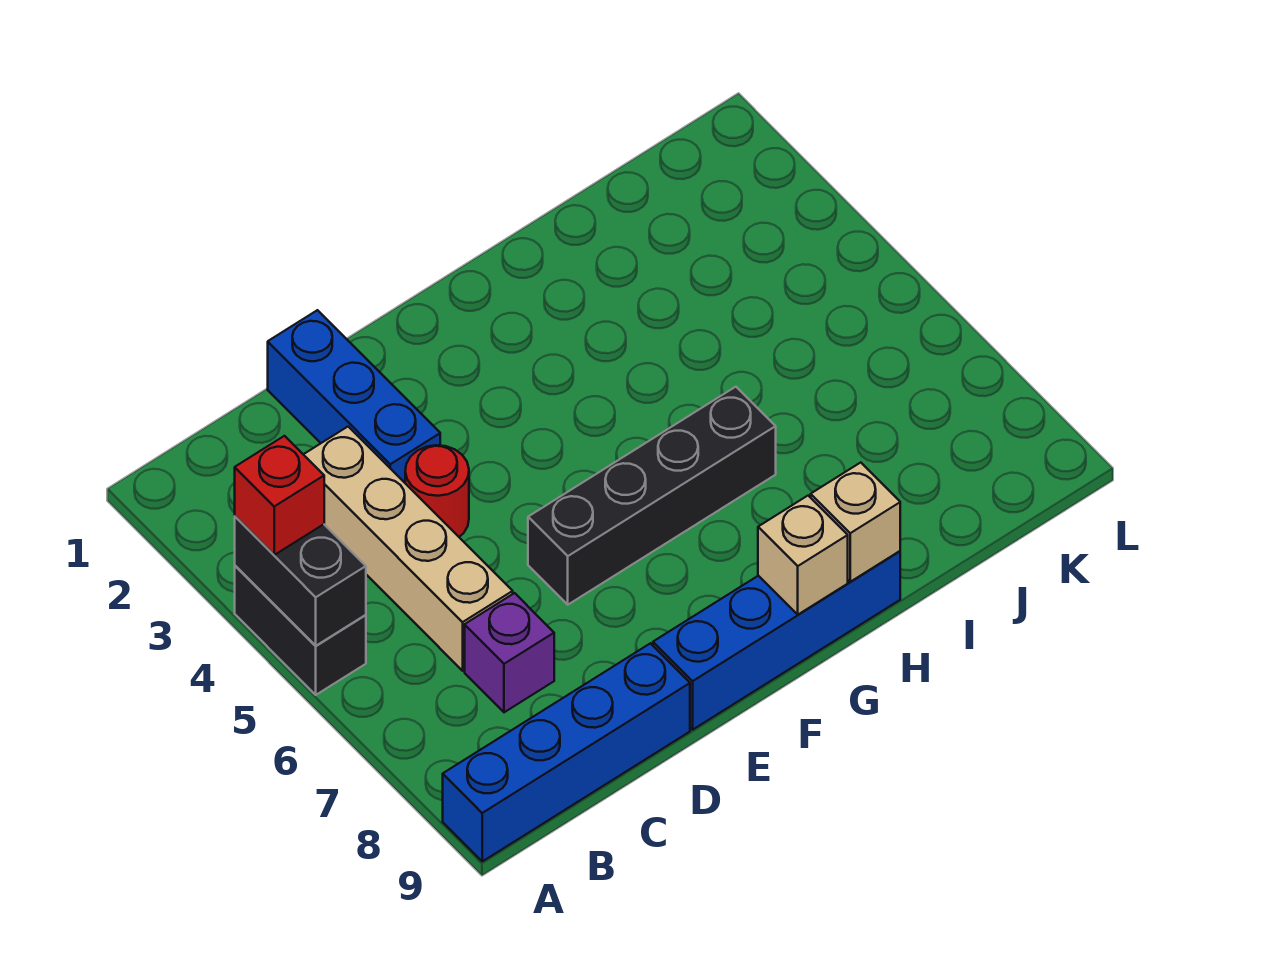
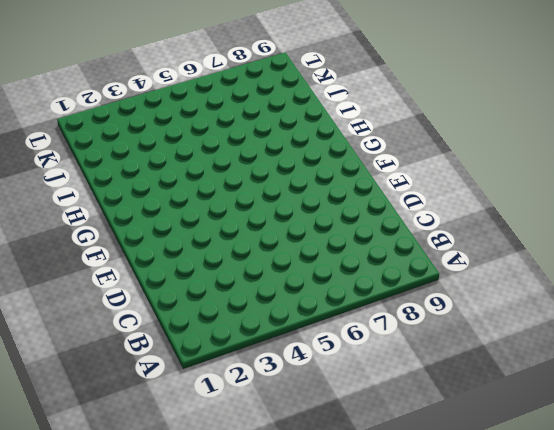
none -> black 1x2 brick [235,566,366,695]
none -> blue 1x4 brick [443,643,690,861]
none -> tan 1x4 brick [303,427,513,671]

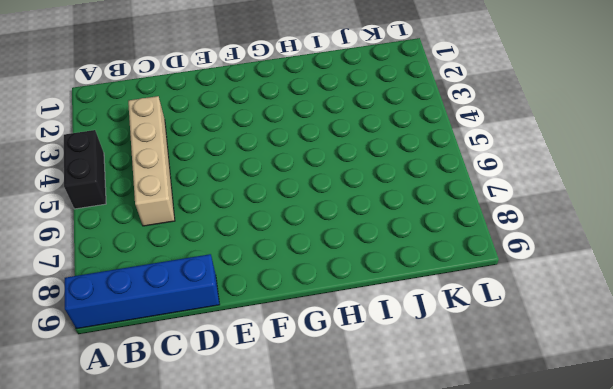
none -> purple 1x1 brick [465,593,554,712]
none -> blue 1x3 brick [268,310,440,483]
none -> red 1x1 round brick [405,445,469,537]

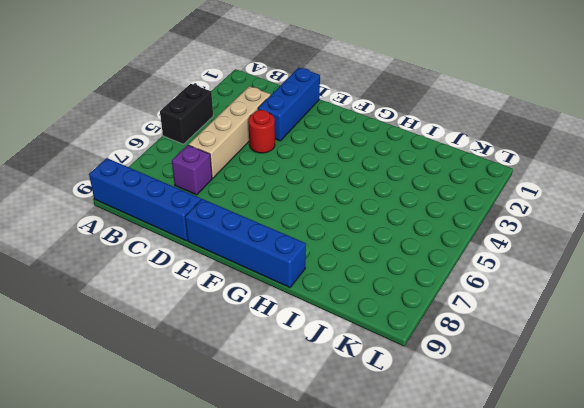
none -> black 1x4 brick [528,387,776,605]
none -> black 1x2 brick [235,517,366,646]
none -> tan 1x1 brick [758,496,848,615]

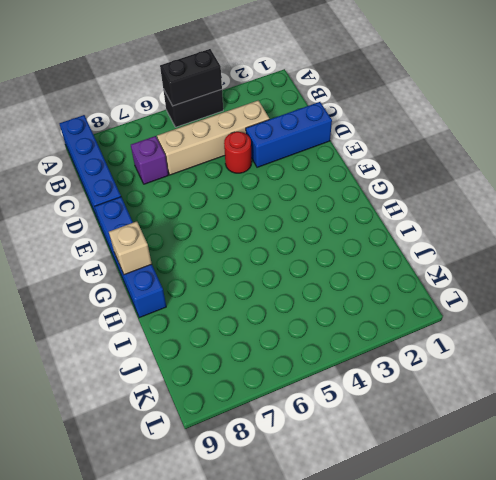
none -> black 1x4 brick [528,387,776,605]
none -> tan 1x1 brick [811,463,900,582]
none -> red 1x1 brick [235,436,324,555]

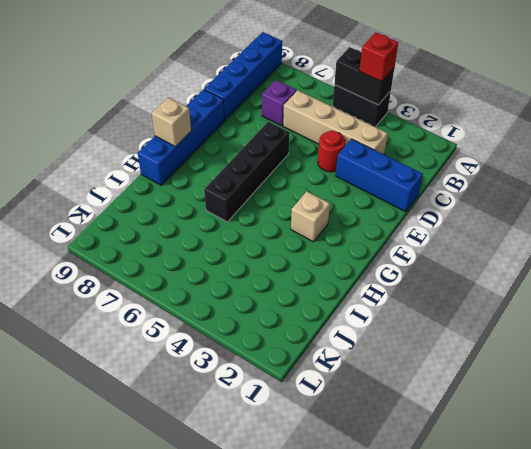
tan 1x1 brick [291,192,330,242] -> tan 1x1 brick moved to [811,463,900,582]

